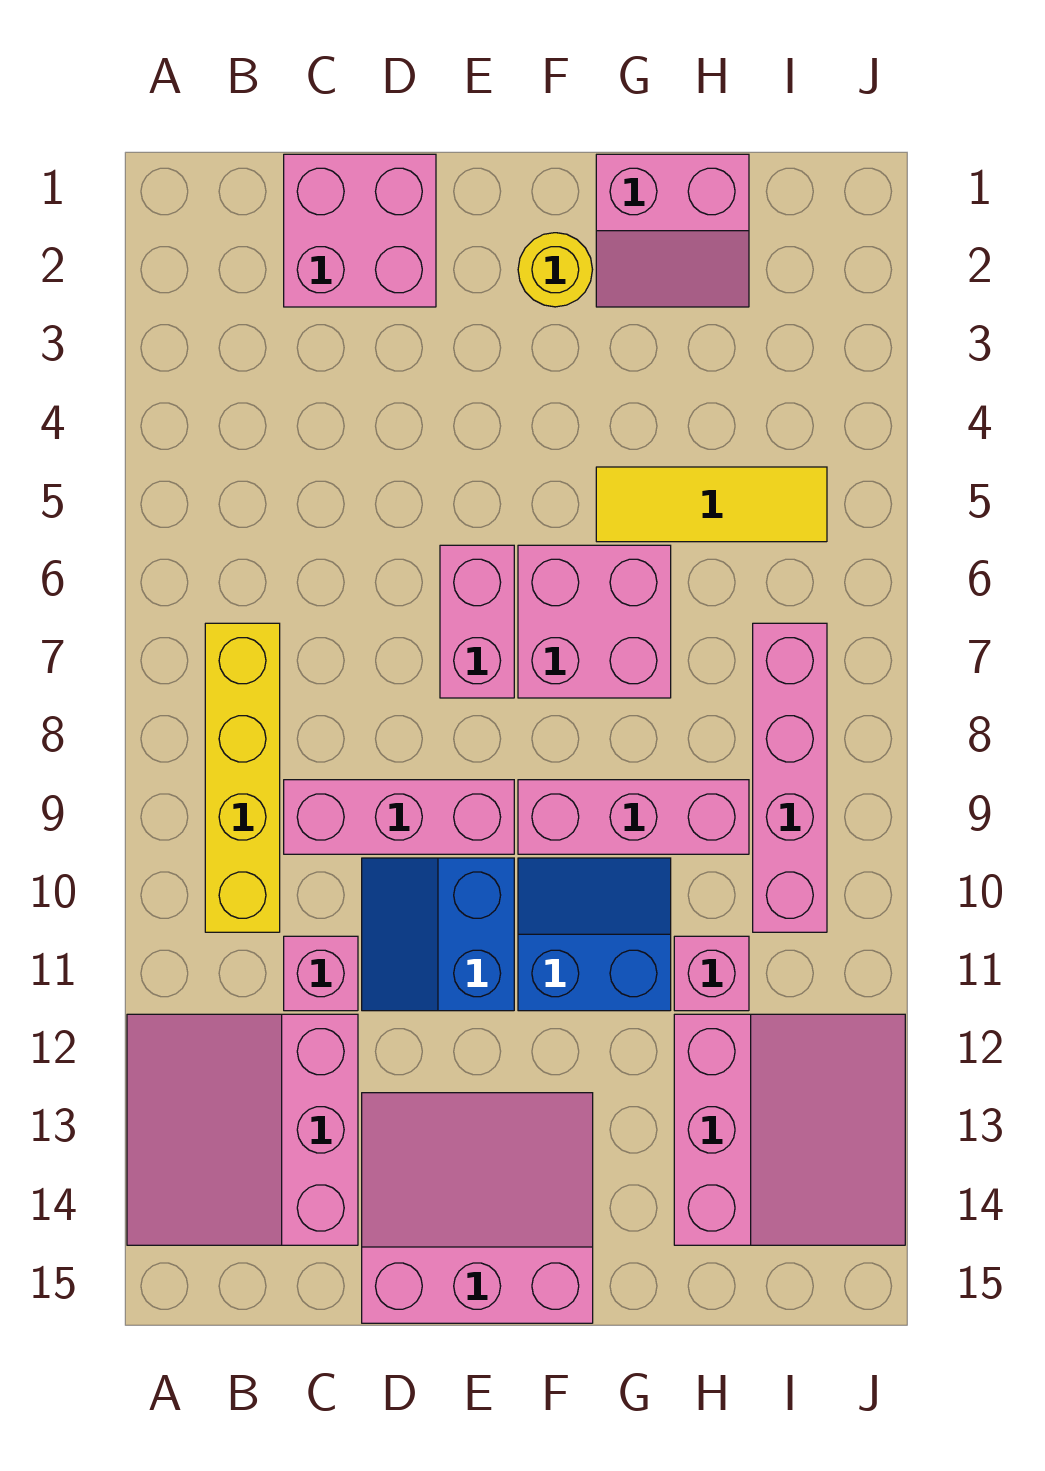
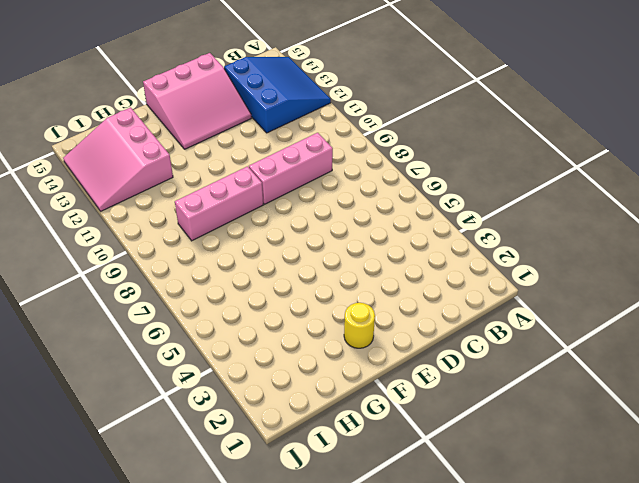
blue 3x3 slope [224,57,331,133] -> pink 3x3 slope [127,1014,358,1245]
none -> yellow 1x4 brick [205,623,280,932]
none -> pink 2x2 brick [284,154,436,307]
none -> pink 1x1 brick [284,936,358,1011]

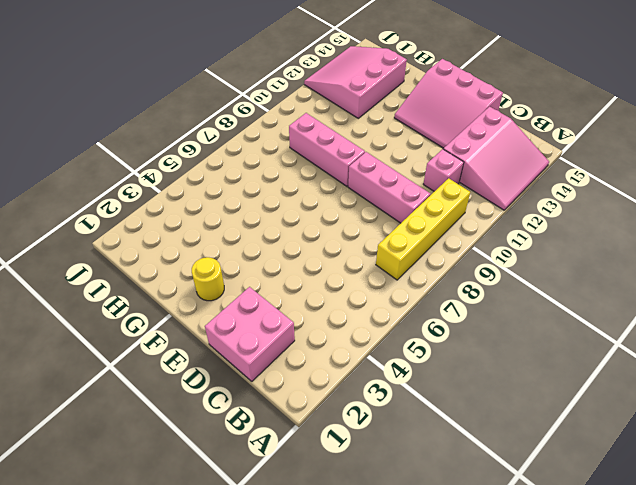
none -> blue 2x2 slope [362,858,514,1011]
none -> pink 1x2 brick [440,545,514,698]
none -> pink 2x2 brick [518,545,671,698]

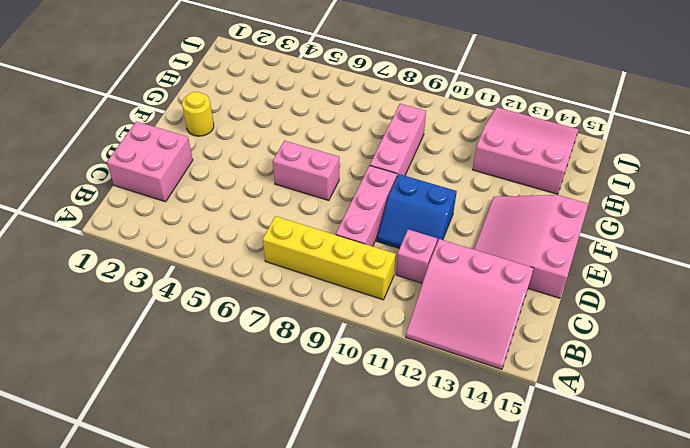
none -> pink 2x2 brick [518,545,671,698]
none -> blue 2x2 slope [518,858,671,1011]
none -> pink 2x2 slope [596,154,749,307]

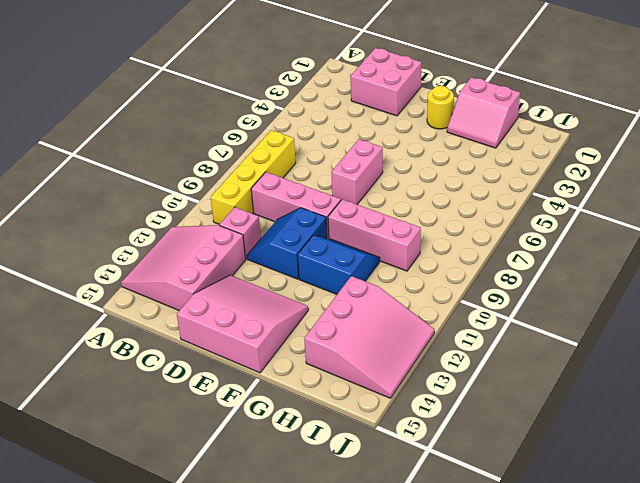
none -> pink 2x2 brick [518,545,671,698]
none -> yellow 1x3 tile [596,467,827,542]
none -> pink 1x1 brick [674,936,749,1011]

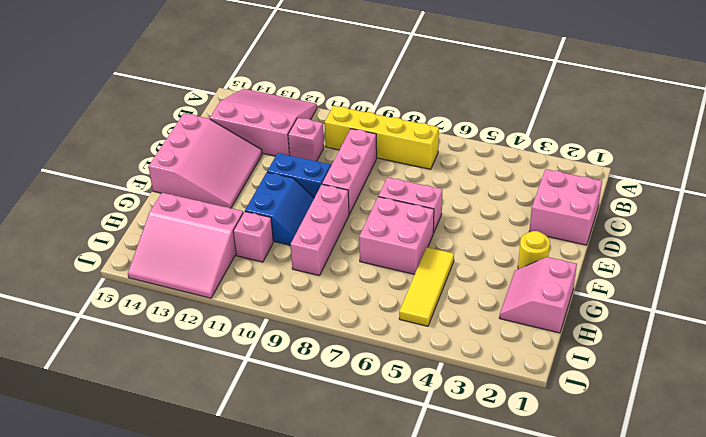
none -> pink 1x4 brick [753,623,827,932]

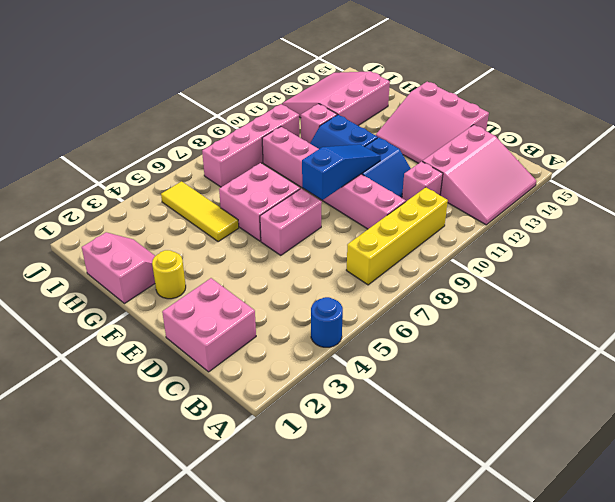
blue 1x1 round brick [311,297,343,347] -> none
blue 1x3 slope [302,144,381,200] -> none

